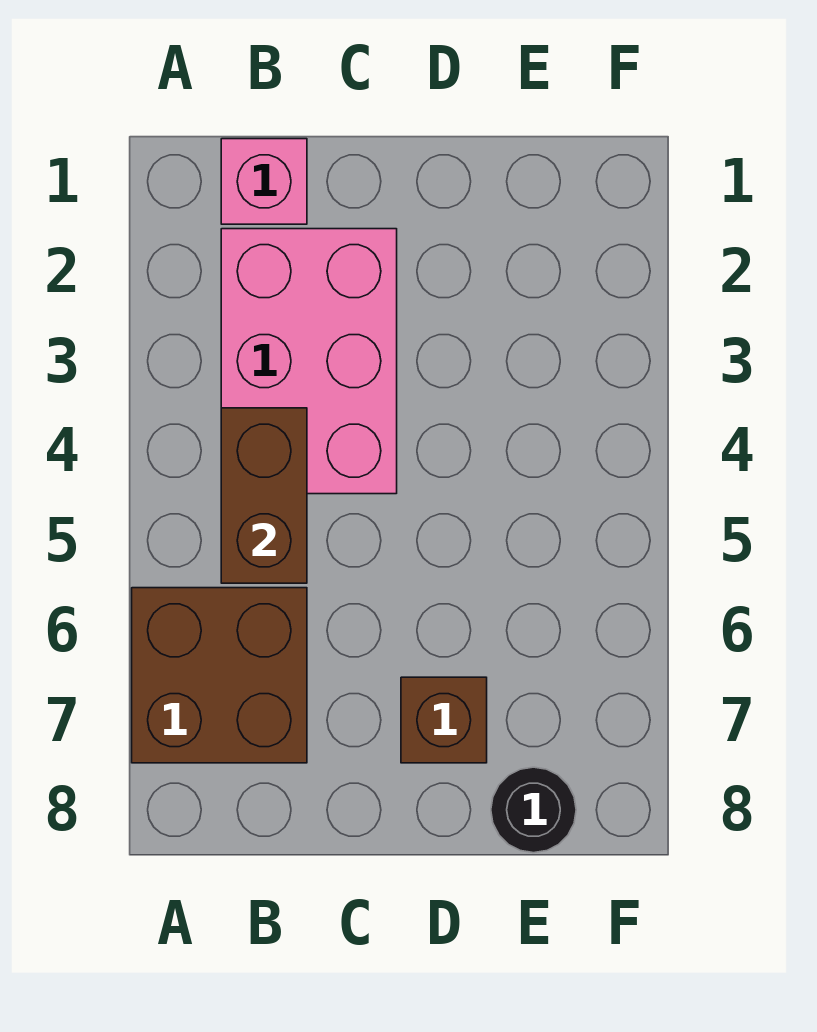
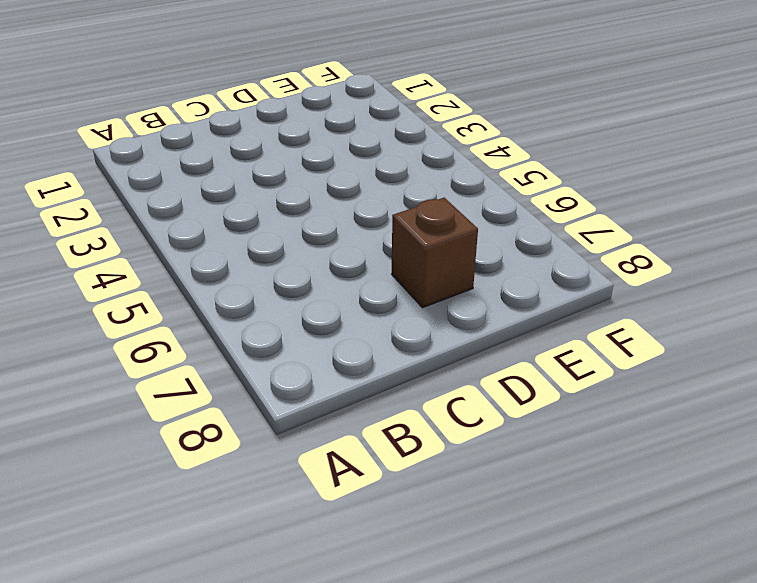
none -> brown 2x2 brick [132,588,307,763]
none -> pink 1x1 brick [221,139,307,224]

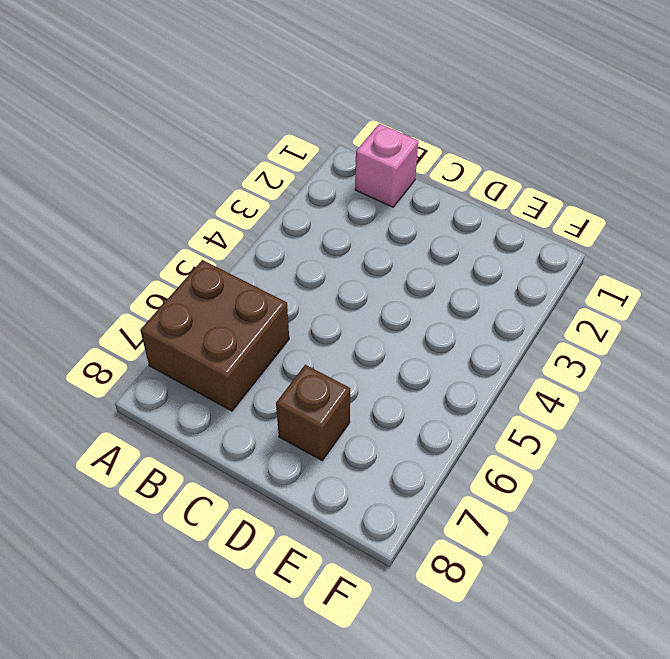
none -> pink 2x3 brick [221,229,397,494]
none -> black 1x1 round brick [491,767,576,853]

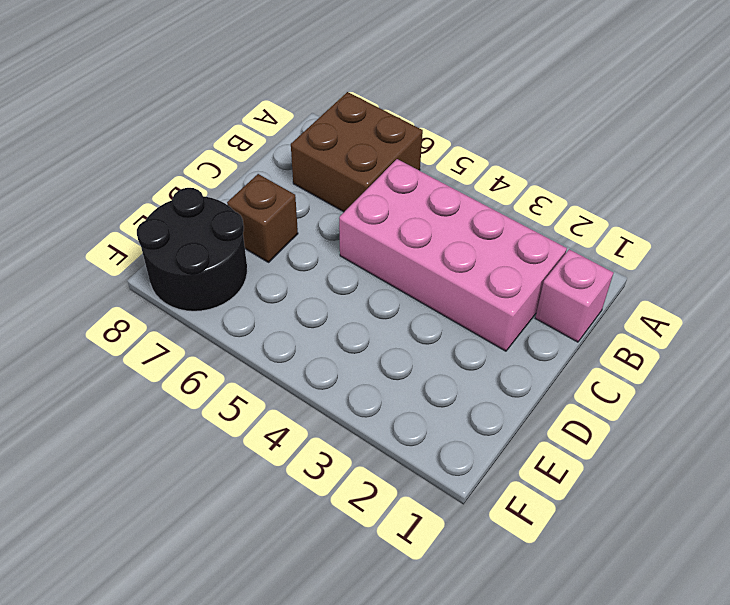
pink 2x4 brick [339,159,567,351] -> pink 2x3 brick [221,229,397,494]
black 2x2 round brick [137,188,247,311] -> black 1x1 round brick [491,767,576,853]
none -> brown 1x2 brick [221,408,307,583]

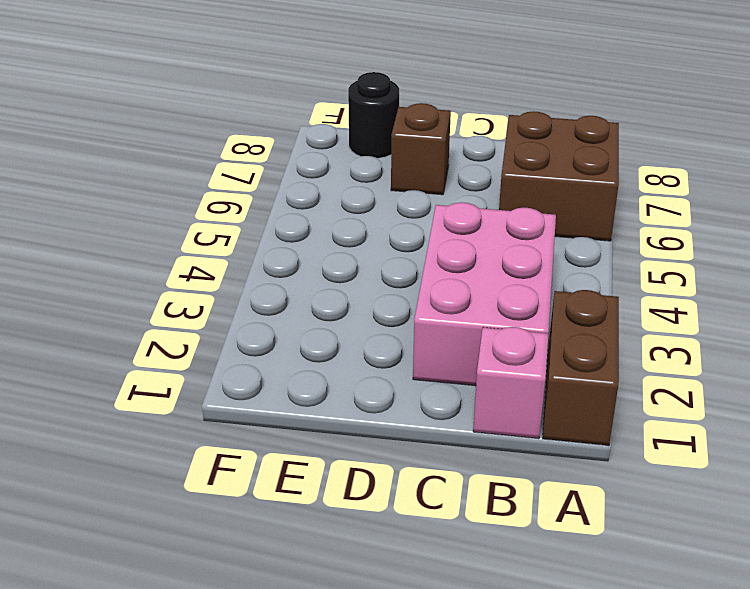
brown 1x2 brick [543,290,619,445] -> brown 1x2 brick moved to [221,408,307,583]

